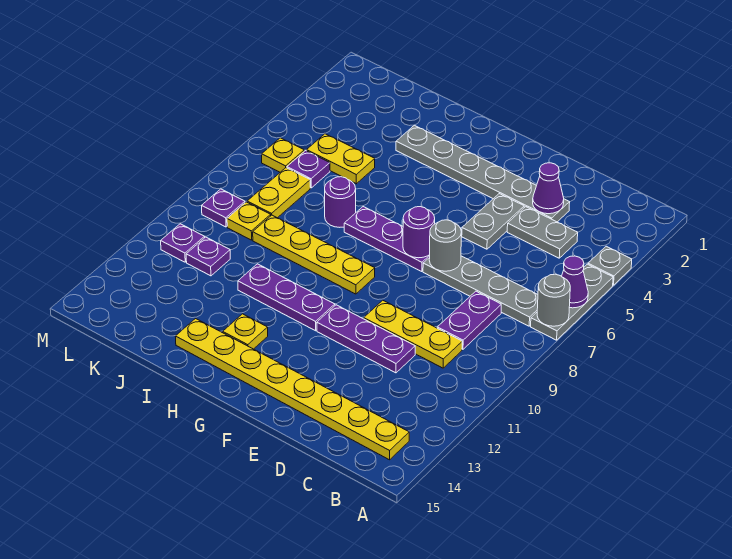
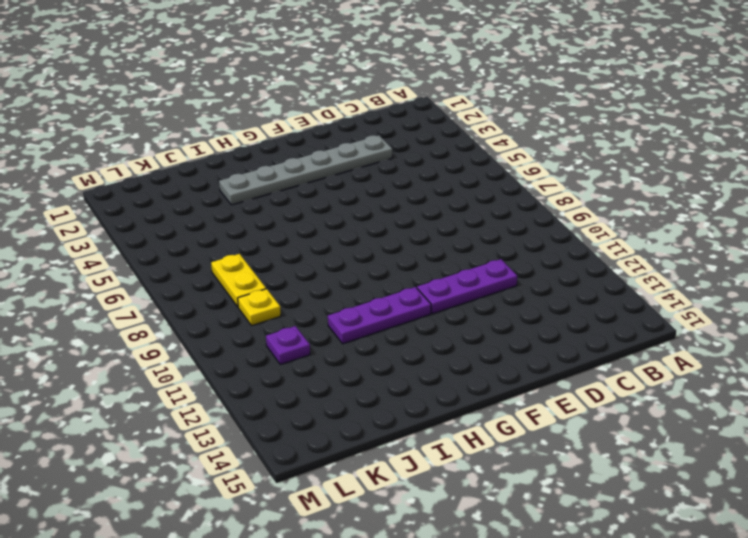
none -> grey 1x1 plate [588,246,632,285]
none -> grey 1x3 plate [531,264,613,340]
none -> grey 1x4 plate [423,256,538,326]

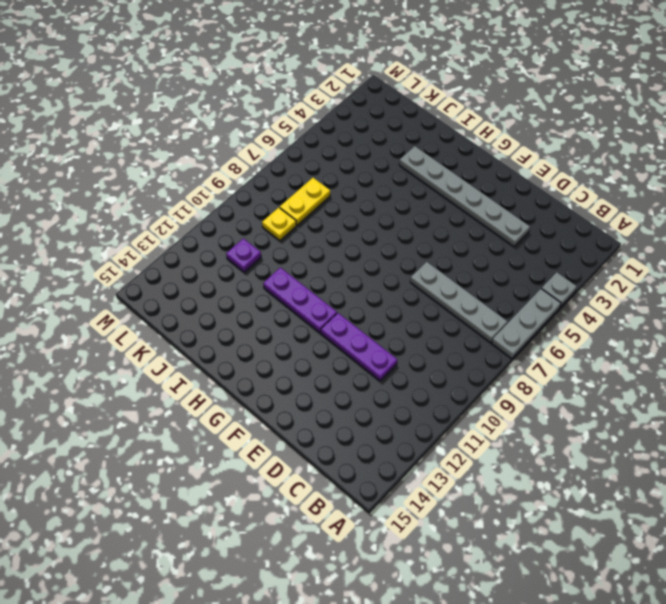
none -> yellow 1x8 plate [176,319,409,460]
none -> grey 1x2 plate [507,207,578,258]
none -> purple 1x2 plate [437,291,501,349]

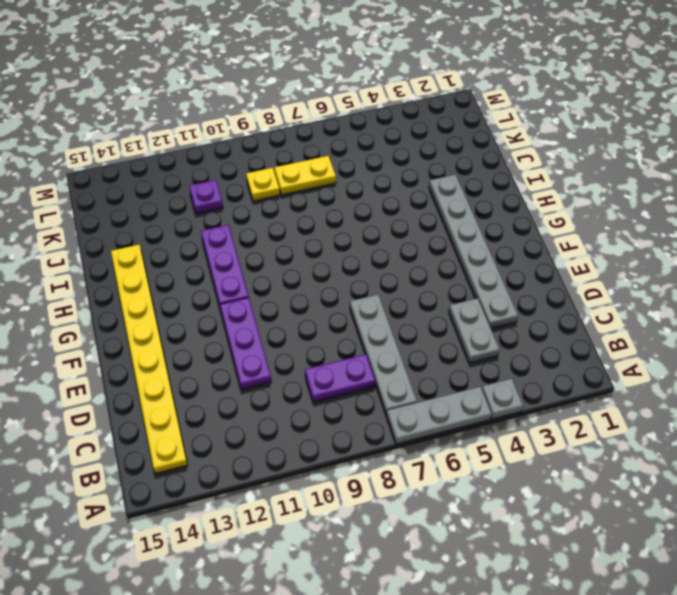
none -> yellow 1x3 plate [364,300,462,368]
none -> grey 1x2 plate [462,194,524,249]
none -> purple 1x3 plate [344,207,430,272]

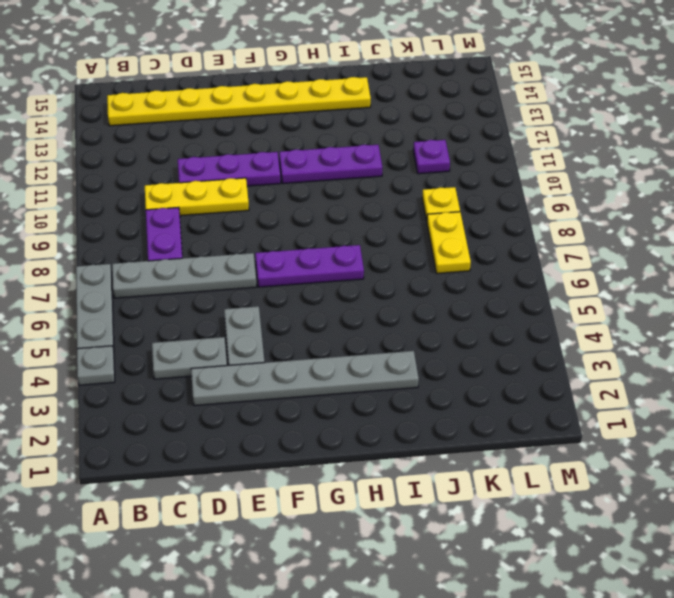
none -> yellow 1x4 plate [253,215,375,294]
none -> yellow 1x1 plate [223,314,268,349]
none -> purple 1x1 round brick [325,177,356,227]

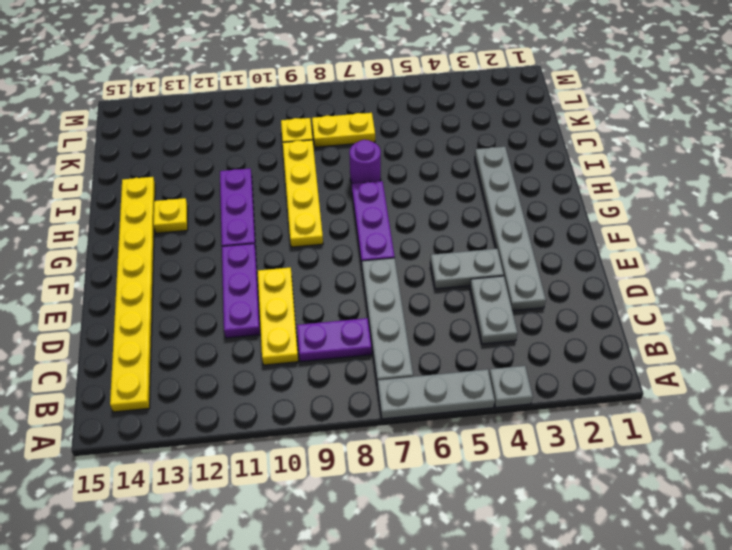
none -> yellow 1x2 plate [307,134,375,184]
none -> purple 1x1 plate [287,151,330,188]
none -> purple 1x1 plate [186,237,230,276]

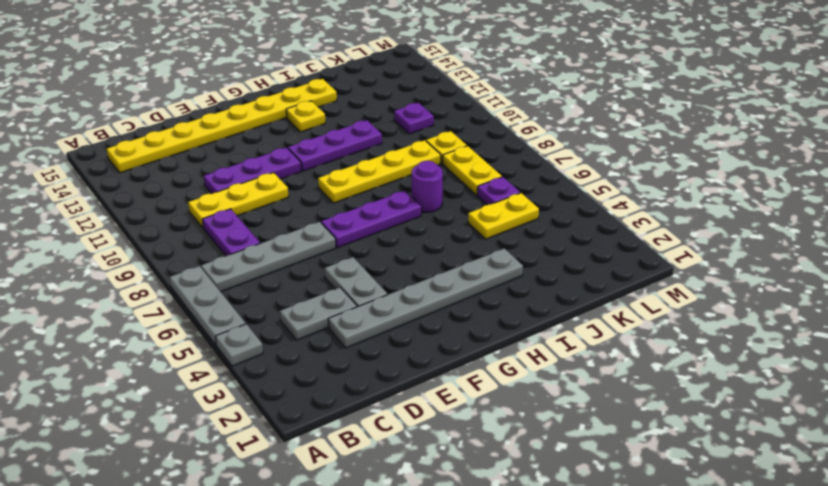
none -> yellow 1x1 plate [262,138,304,172]
none -> purple 1x1 plate [202,189,245,227]
none -> purple 1x1 plate [161,224,205,262]

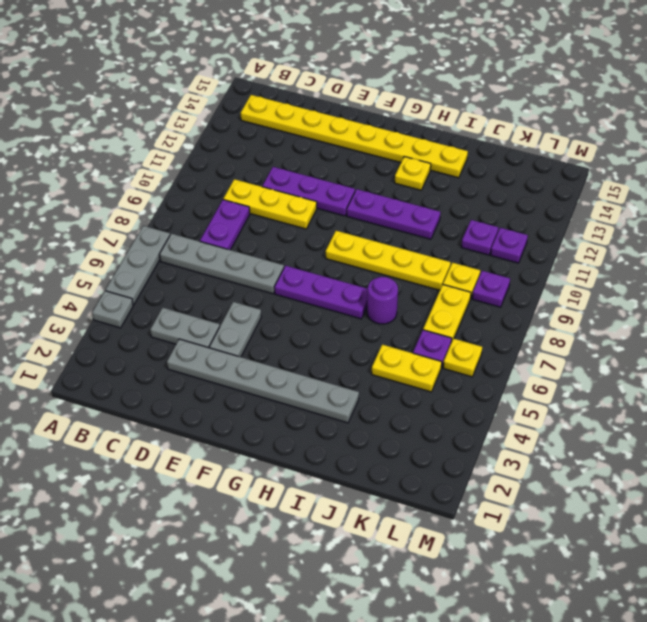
none -> purple 1x1 cone [561,256,588,308]
none -> grey 1x1 round brick [537,274,570,326]
none -> purple 1x1 cone [533,163,564,214]

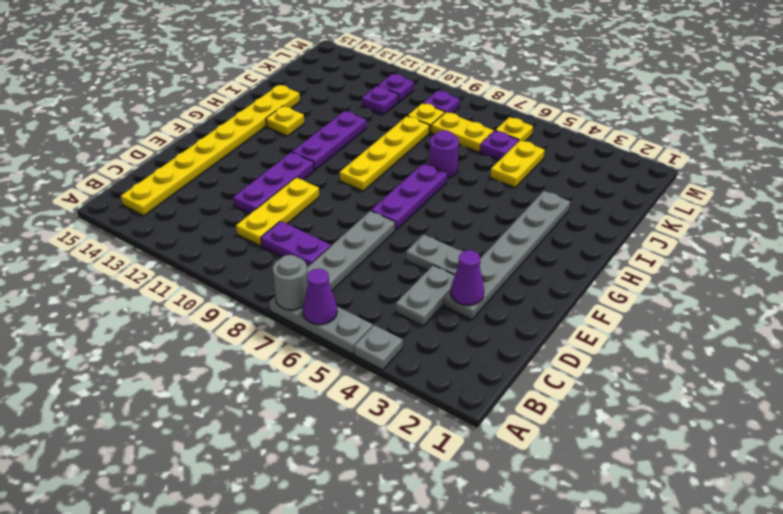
none -> grey 1x1 round brick [429,220,461,271]
none -> purple 1x1 round brick [403,207,435,258]

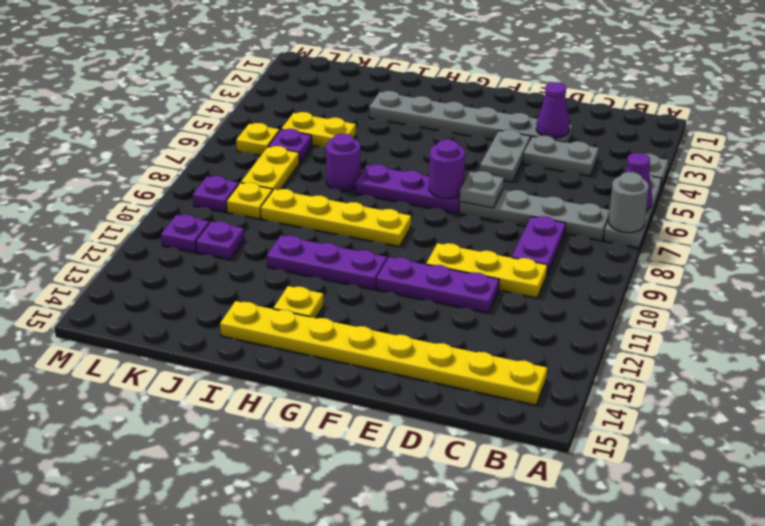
grey 1x1 plate [460,171,504,208] -> grey 1x1 round brick [429,220,461,271]

